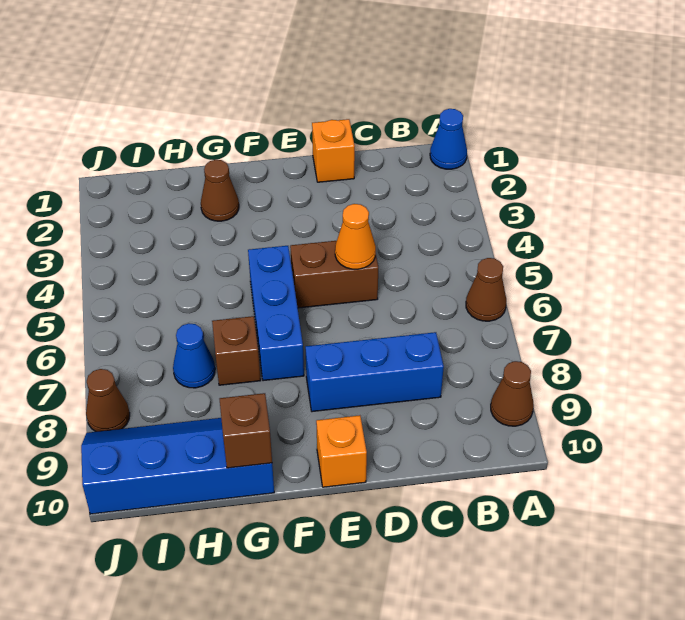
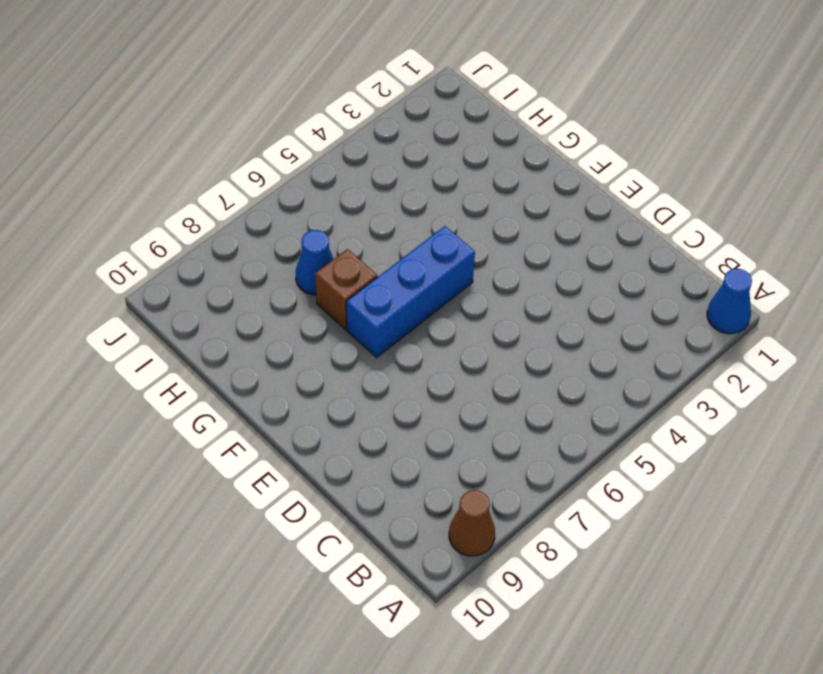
none -> brown 1x1 cone [466,258,506,321]
none -> blue 1x3 brick [305,332,444,412]
none -> orange 1x1 brick [312,119,355,182]

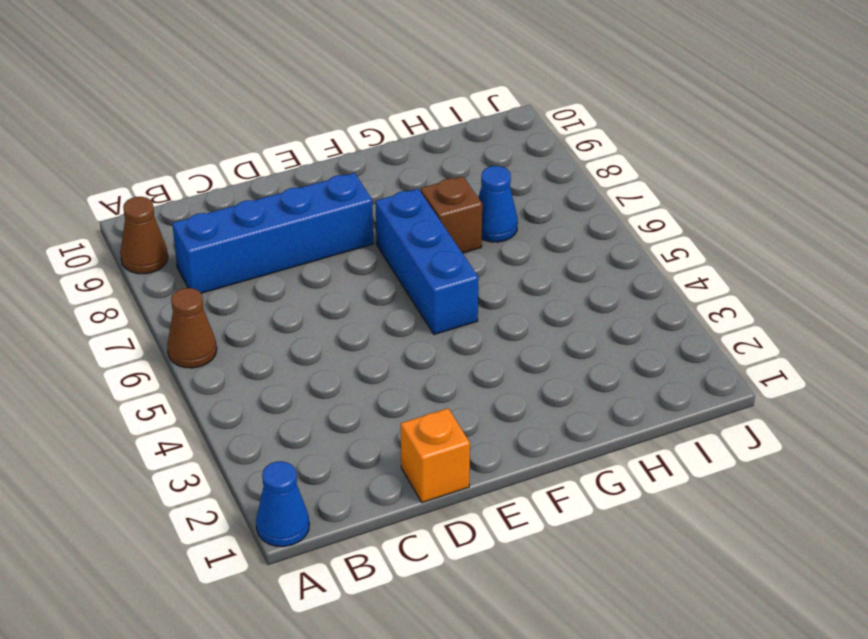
blue 1x4 brick [172,173,373,293] -> blue 1x3 brick [305,332,444,412]
none -> brown 1x2 brick [290,241,378,308]
none -> orange 1x1 brick [316,415,367,487]
none -> brown 1x1 cone [201,160,239,221]

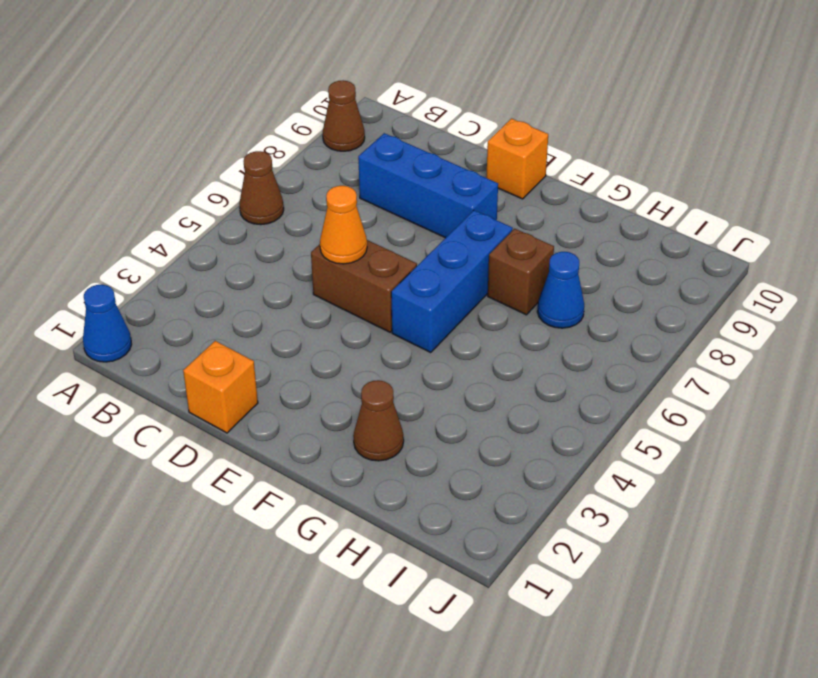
none -> blue 2x4 slope [81,418,274,514]
none -> brown 1x1 cone [86,369,130,432]
none -> brown 1x1 brick [220,393,272,468]

